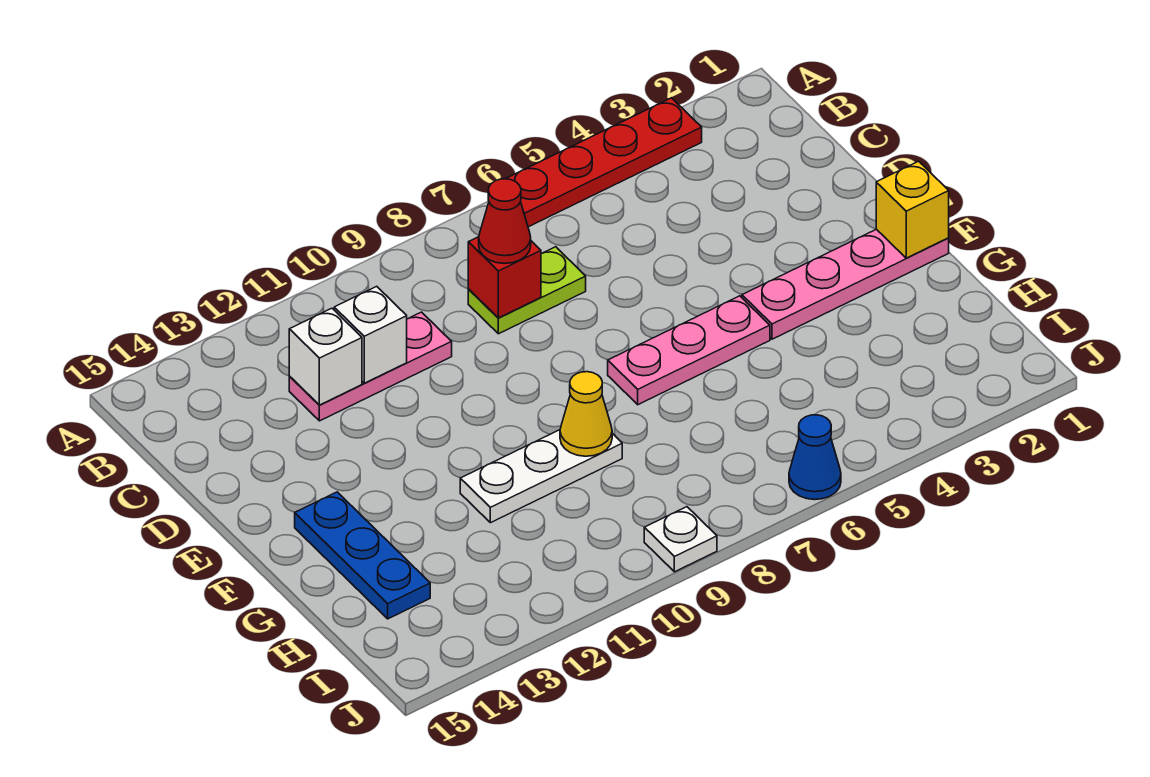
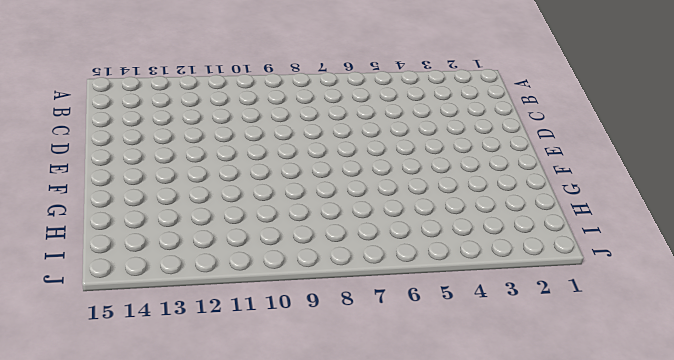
none -> red 1x4 plate [506,98,702,227]
none -> lime 1x2 plate [468,247,586,334]
none -> pink 1x3 plate [289,312,452,421]

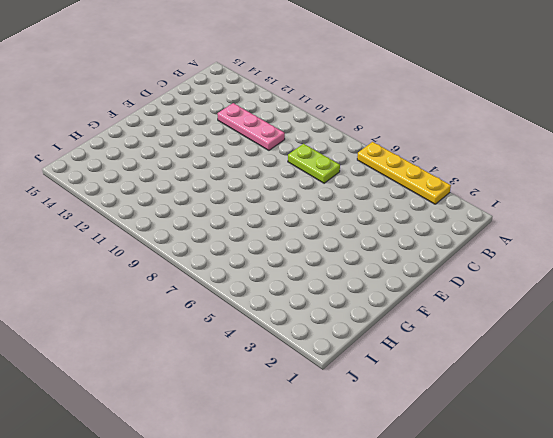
yellow 1x4 plate [357,142,451,204] -> red 1x4 plate [506,98,702,227]
none -> pink 1x4 plate [742,229,949,339]
none -> pink 1x3 plate [608,296,770,405]
none -> blue 1x3 plate [295,492,430,619]

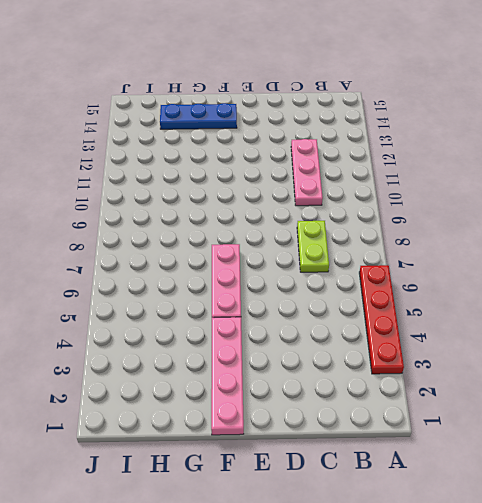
none -> white 1x3 plate [460,430,622,523]
none -> blue 1x1 cone [789,415,841,500]
none -> white 1x1 plate [644,507,717,572]

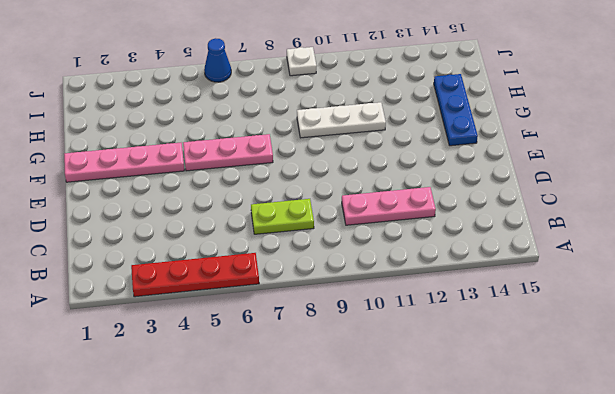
none -> red 1x1 brick [468,237,541,318]
none -> white 1x1 brick [334,286,407,383]
none -> white 1x1 brick [289,308,362,405]

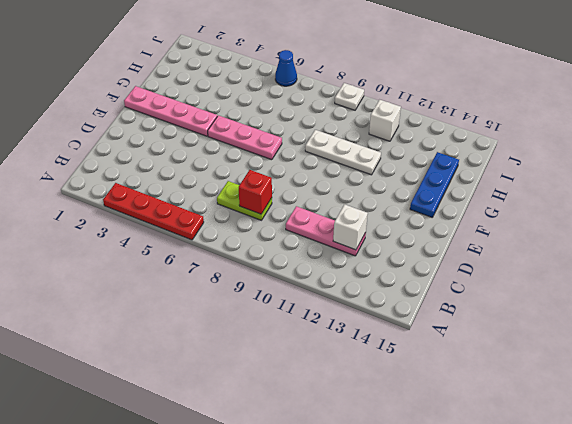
white 1x1 brick [369,100,401,141] -> white 1x1 brick moved to [334,286,407,383]
none -> yellow 1x1 brick [876,161,949,258]
none -> yellow 1x1 cone [560,372,612,456]
none -> red 1x1 cone [479,179,531,264]

